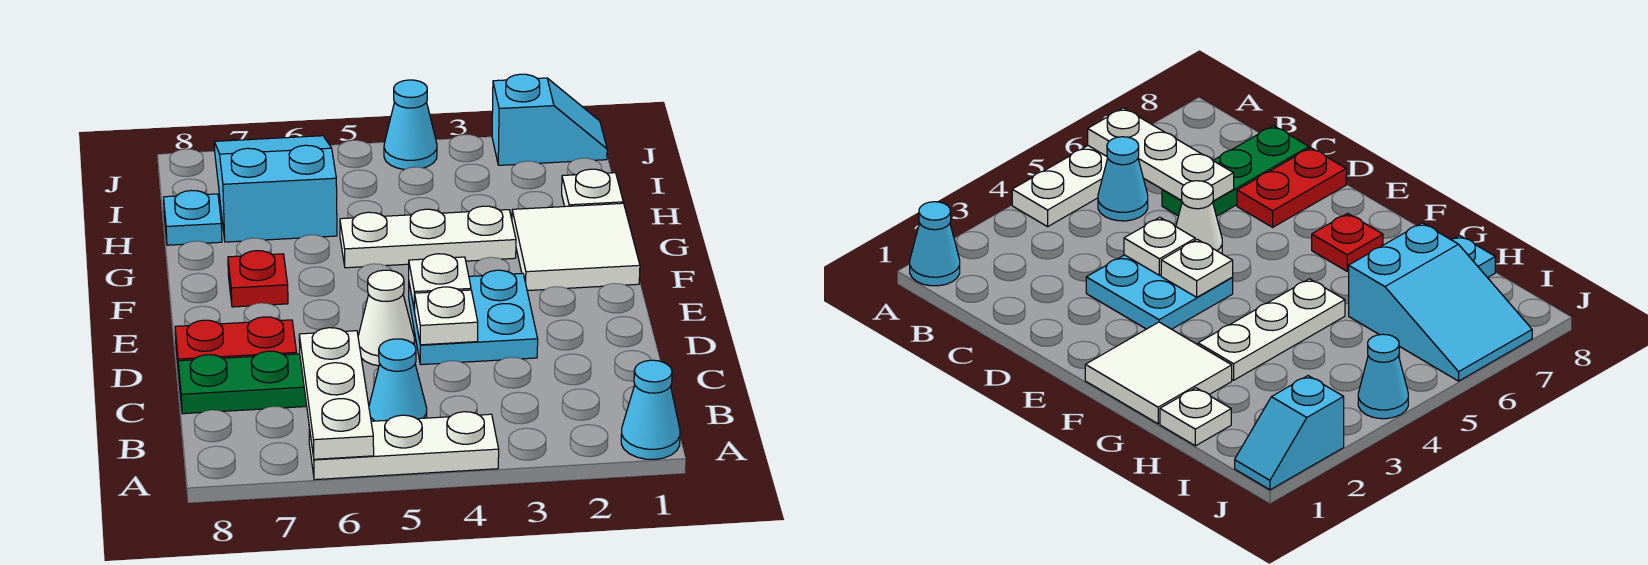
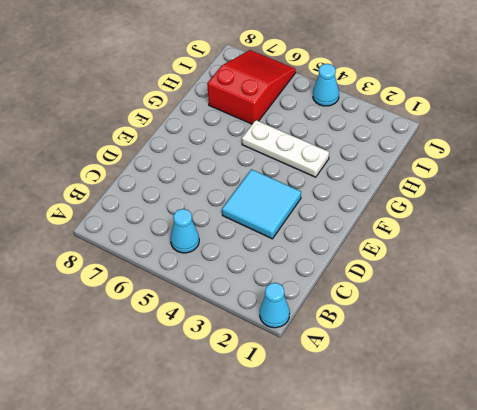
cyan 2x2 tile [222,169,301,239] -> cyan 2x2 plate [409,270,538,365]
red 2x3 slope [207,50,296,124] -> cyan 2x3 slope [214,136,337,242]
none -> white 1x3 plate [309,412,499,480]
none -> green 1x3 plate [178,351,307,414]
none -> white 1x1 cone [358,270,415,366]

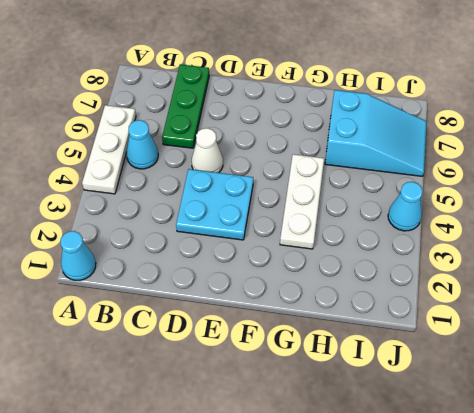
none -> red 1x2 plate [175,317,297,374]
none -> white 2x2 tile [512,203,640,291]
none -> red 1x1 plate [228,251,288,307]

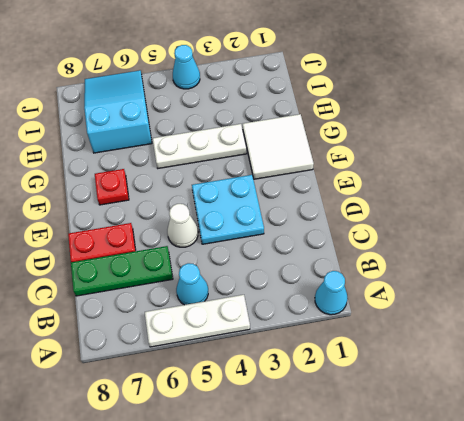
none -> white 1x1 plate [562,169,623,207]
none -> cyan 1x1 plate [164,191,222,245]
none -> cyan 1x2 slope [492,74,607,165]

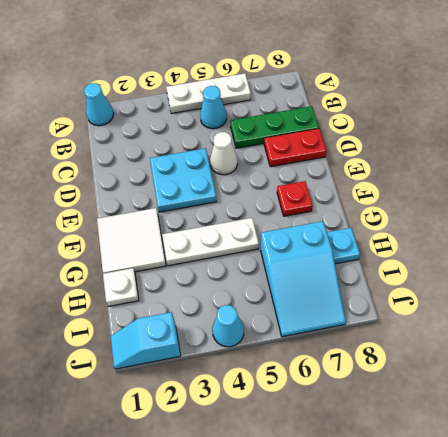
none -> white 1x3 plate [299,328,374,459]
none -> white 1x1 plate [414,287,478,345]
none -> white 1x1 plate [409,254,471,310]

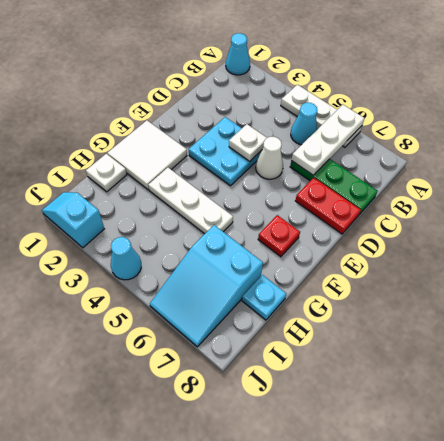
none -> white 1x1 plate [409,254,471,310]

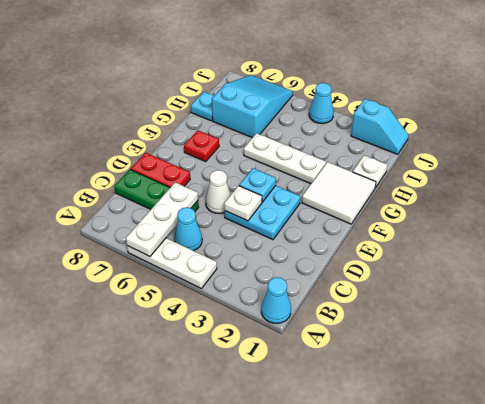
cyan 1x1 plate [239,168,276,202] -> white 1x1 plate [409,254,471,310]

